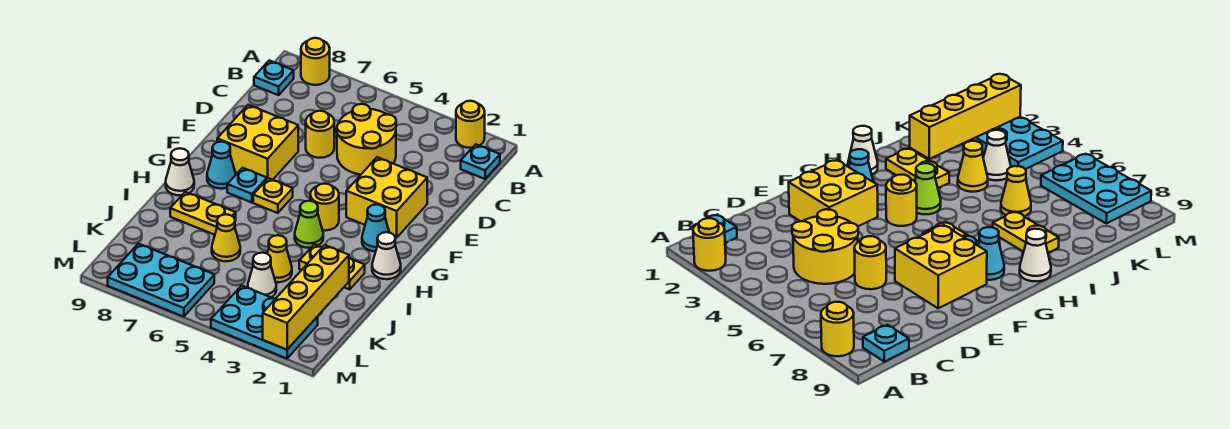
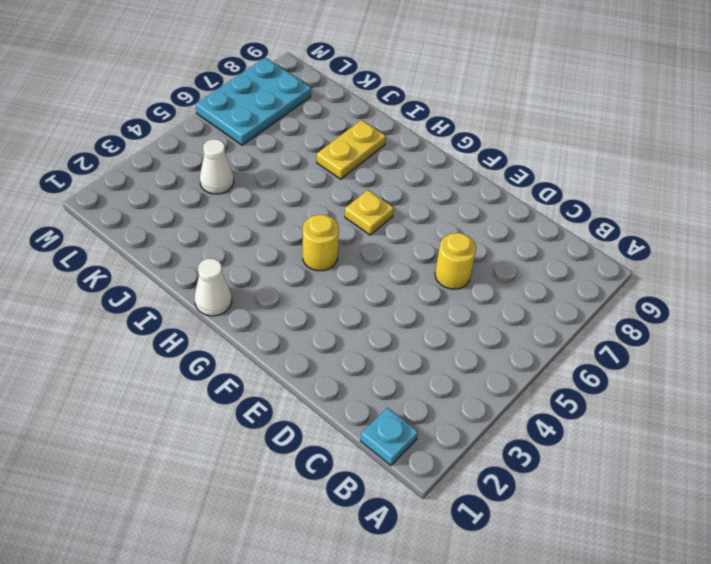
none -> yellow 1x1 round brick [456,101,485,148]
none -> yellow 1x1 round brick [301,38,330,85]
none -> cyan 1x1 plate [254,60,294,95]

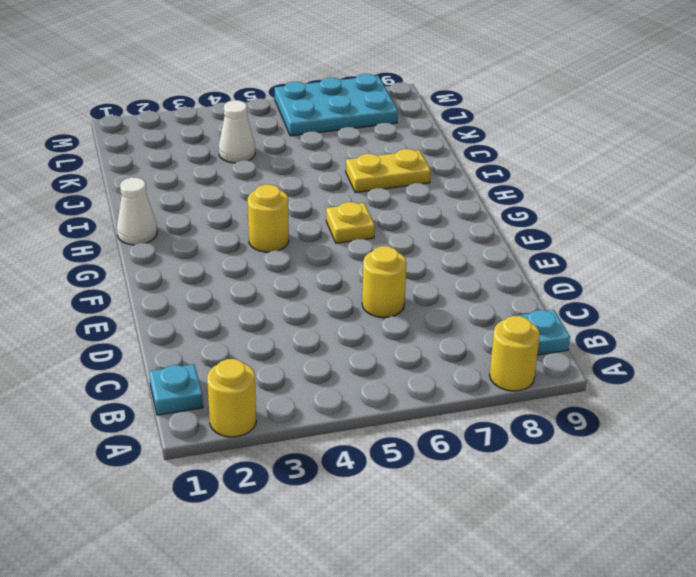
none -> yellow 2x2 round brick [337,104,396,175]
none -> yellow 2x2 brick [346,157,427,238]
none -> yellow 2x2 brick [217,105,298,180]

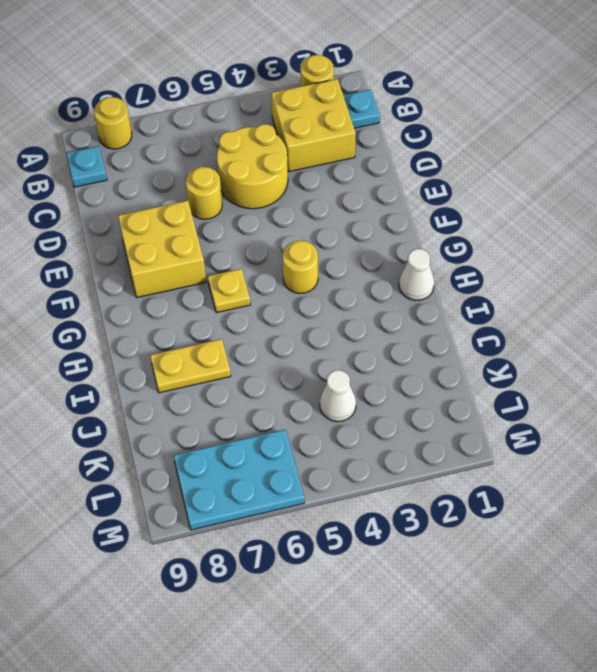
yellow 2x2 brick [271,79,356,172] -> yellow 2x2 brick moved to [346,157,427,238]
none -> cyan 1x1 cone [362,204,389,251]
none -> cyan 1x1 plate [227,168,267,203]
none -> cyan 1x1 cone [207,142,236,189]

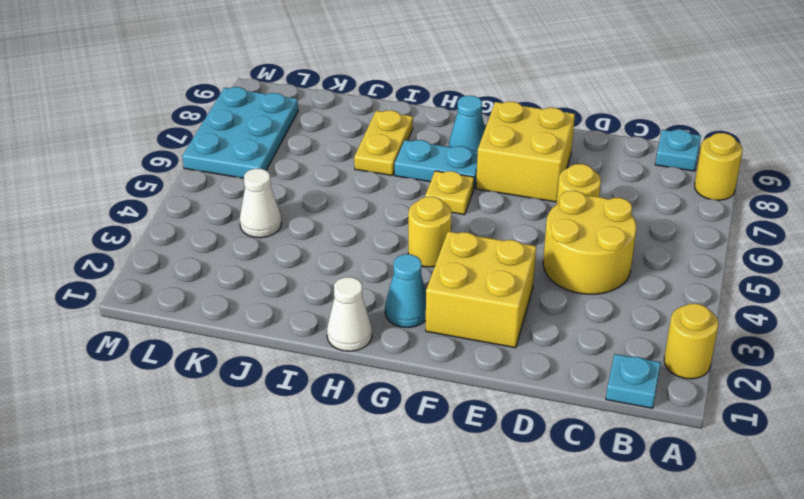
cyan 1x2 plate [395,140,478,187] -> cyan 1x1 plate [227,168,267,203]
none -> lime 1x1 cone [295,201,323,248]
none -> white 1x1 cone [166,148,194,195]
none -> yellow 1x2 plate [299,244,365,289]

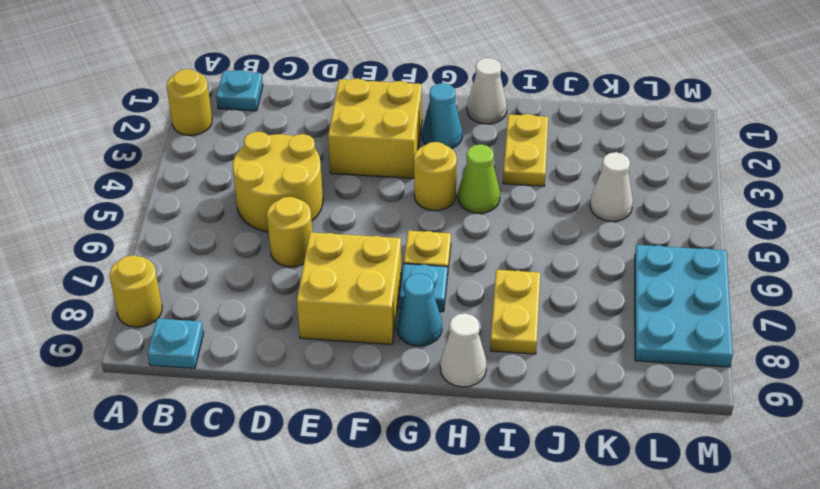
none -> yellow 1x1 cone [267,235,292,282]
none -> yellow 1x1 cone [212,214,240,261]
none -> cyan 2x3 plate [211,286,318,358]

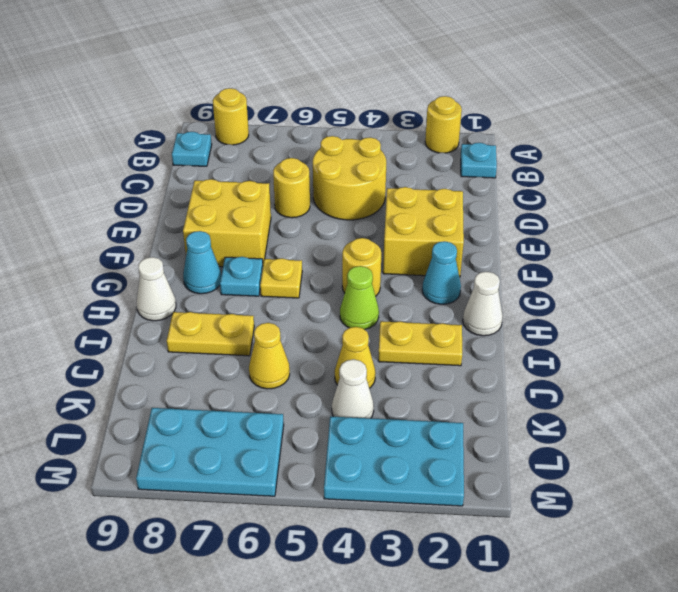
none -> yellow 1x4 brick [263,245,349,350]

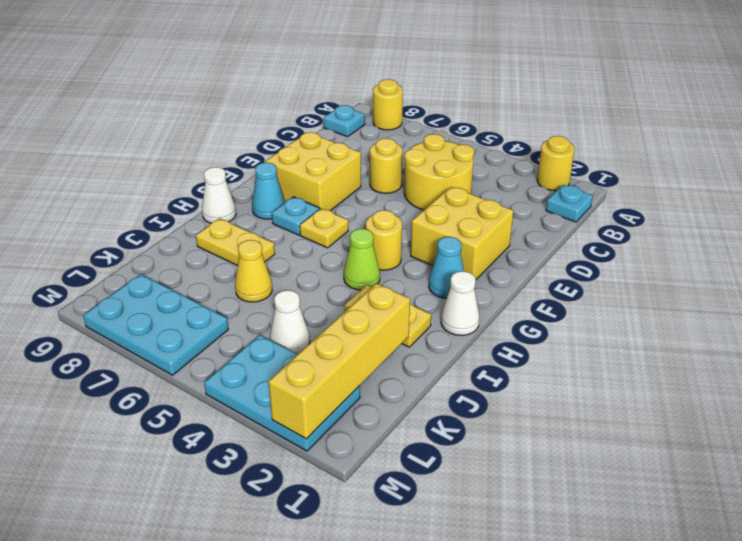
none -> yellow 1x1 cone [267,235,292,282]

